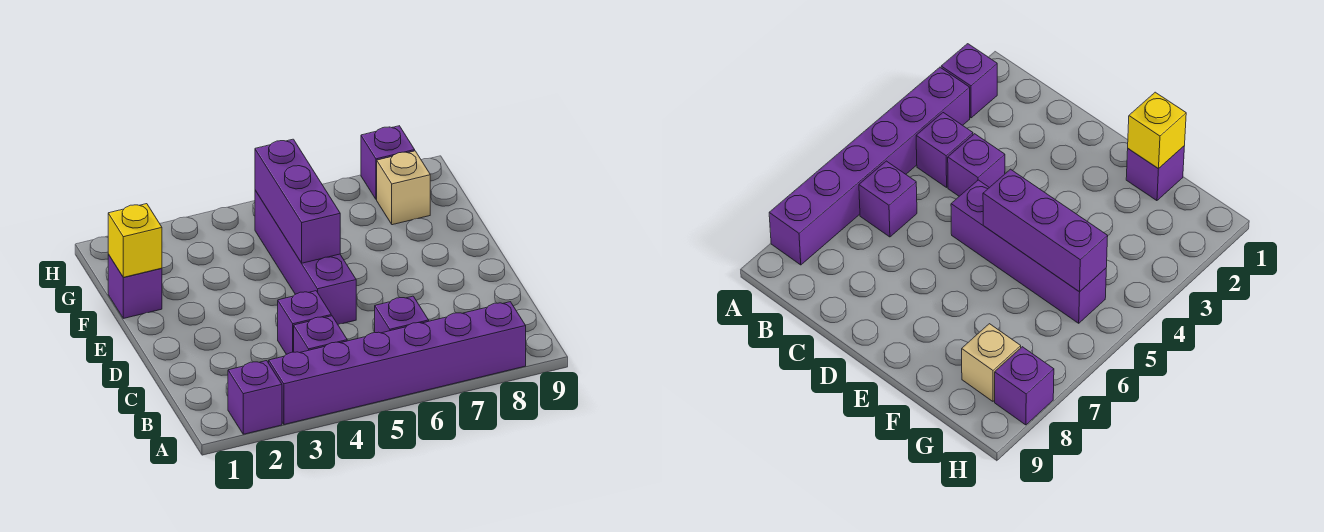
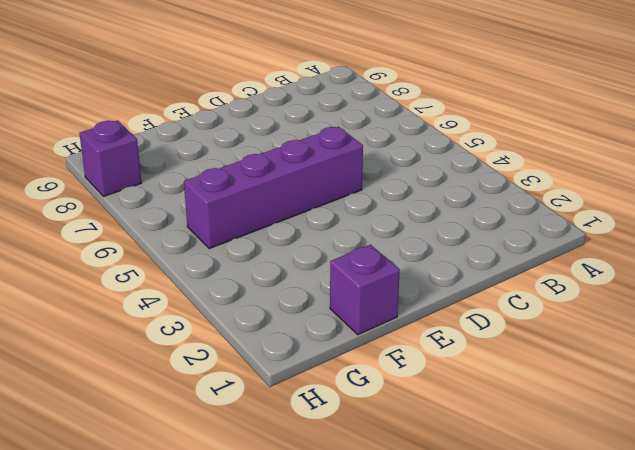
none -> purple 1x1 brick [228,361,282,434]
none -> purple 1x6 brick [269,302,526,425]

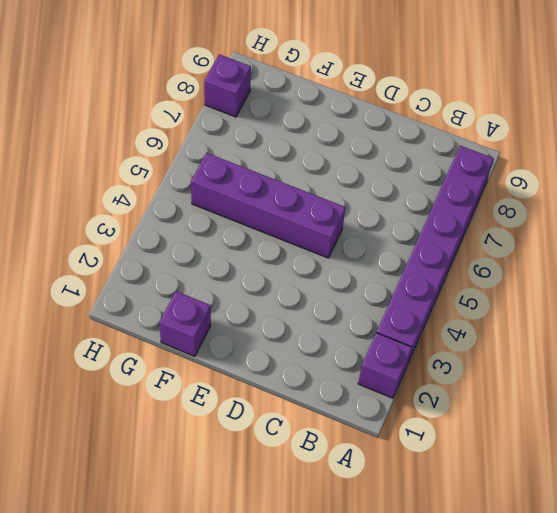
none -> purple 1x1 brick [294,316,347,353]
none -> purple 1x1 brick [375,296,429,333]

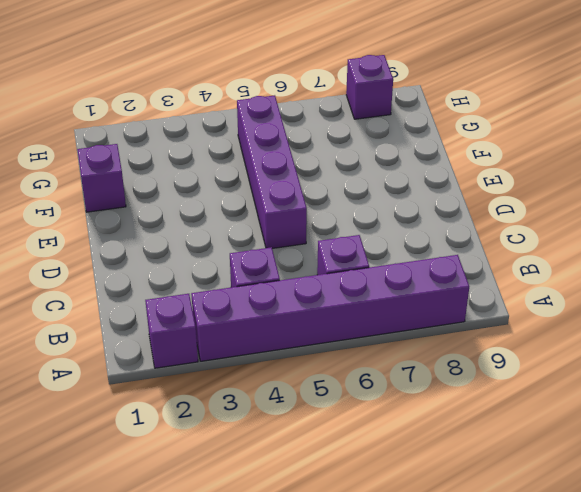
none -> purple 1x1 brick [278,291,331,354]
none -> tan 1x1 brick [377,151,430,225]

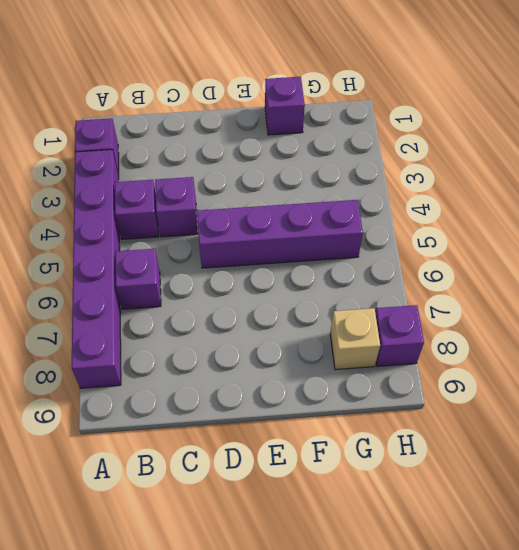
none -> purple 1x3 brick [255,139,340,263]
none -> yellow 1x1 brick [108,204,162,277]

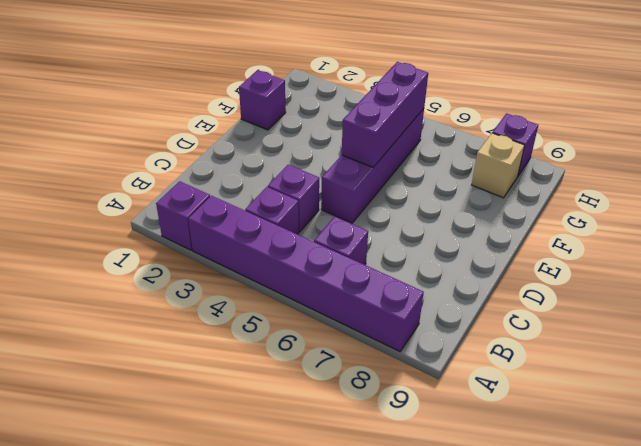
none -> yellow 1x1 brick [108,204,162,277]

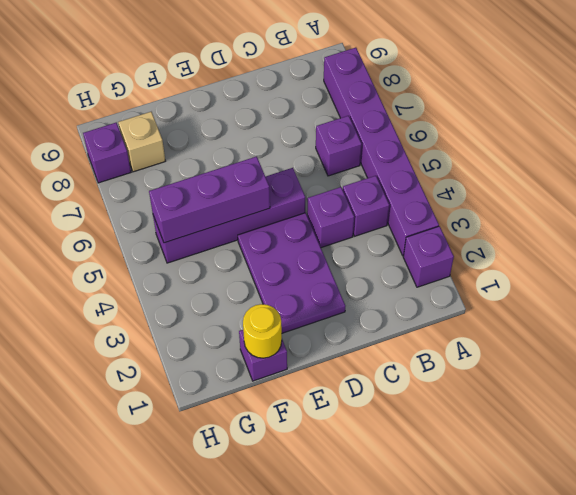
purple 2x3 plate [238,213,345,333] -> none
yellow 1x1 round brick [243,304,282,358] -> yellow 1x1 brick [108,204,162,277]

